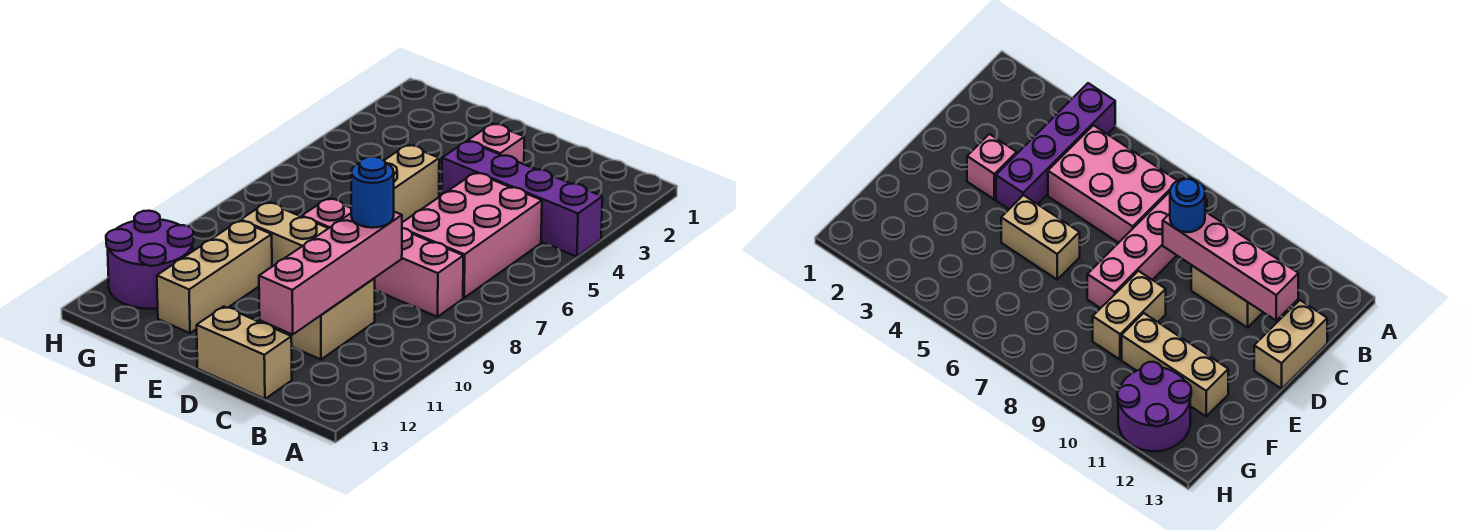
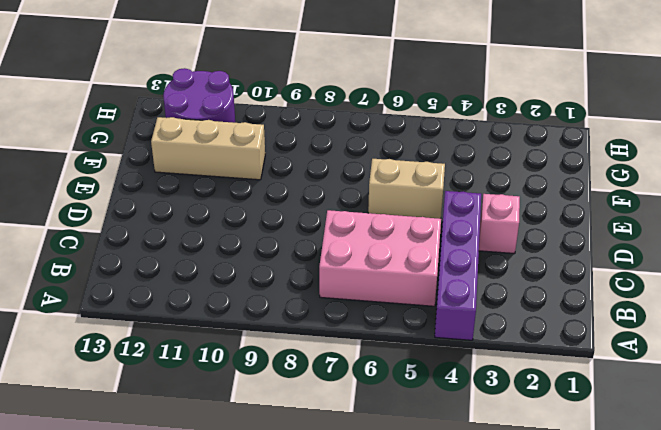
none -> pink 1x4 brick [302,198,463,317]
none -> tan 1x2 brick [288,279,375,359]
none -> tan 1x2 brick [197,306,292,399]

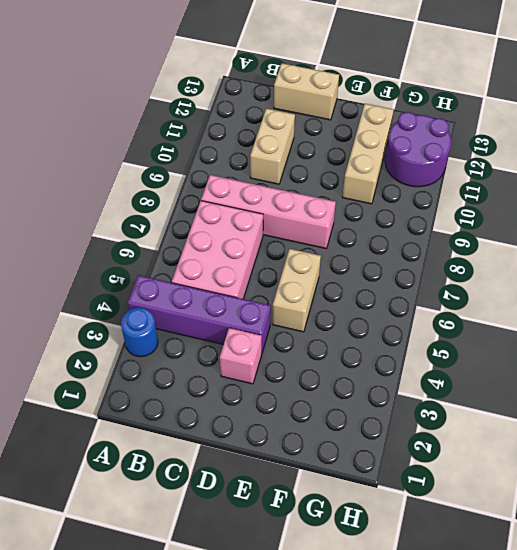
blue 1x1 round brick [121,307,158,357] -> blue 1x1 round brick moved to [351,157,394,228]
none -> tan 1x2 brick [241,202,328,266]
none -> pink 1x4 brick [259,212,402,334]

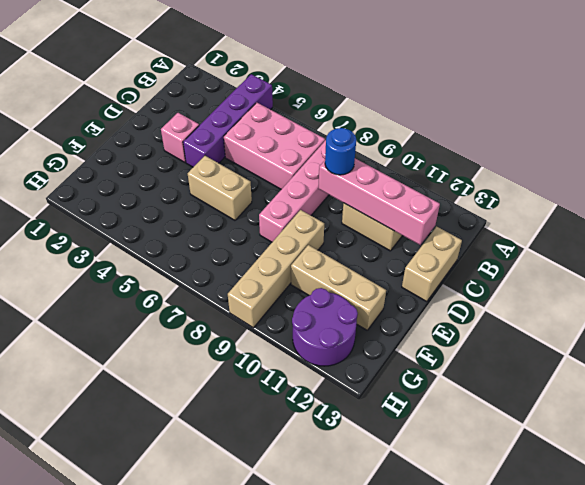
tan 1x4 brick [228,210,324,328] -> tan 1x2 brick [241,202,328,266]

